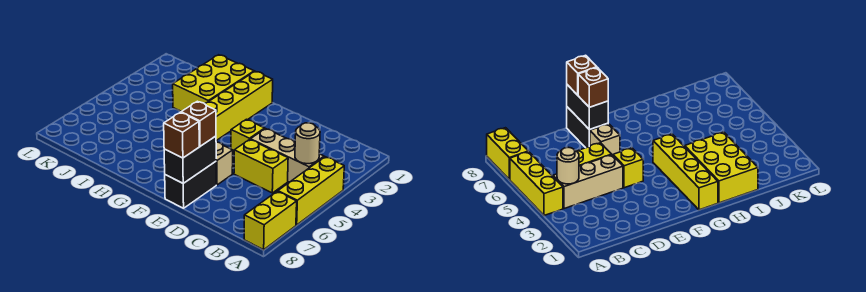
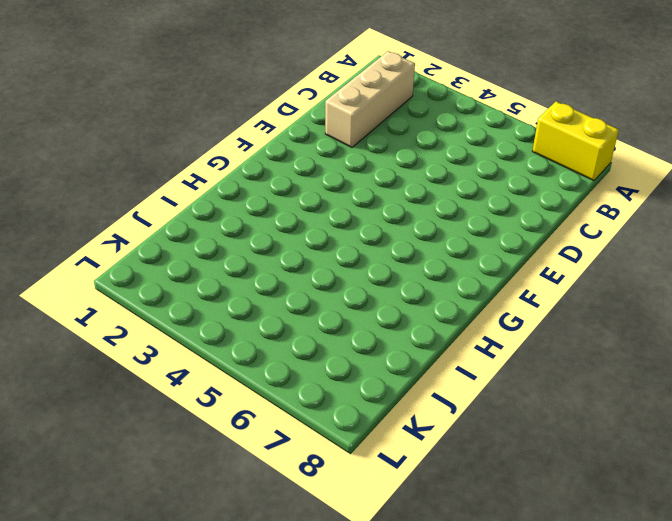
tan 1x3 brick [325,51,415,147] -> tan 1x3 brick moved to [250,129,324,182]
none -> yellow 1x3 brick [278,157,344,225]
none -> yellow 1x2 brick [234,139,288,193]
none -> yellow 1x1 brick [231,119,265,155]

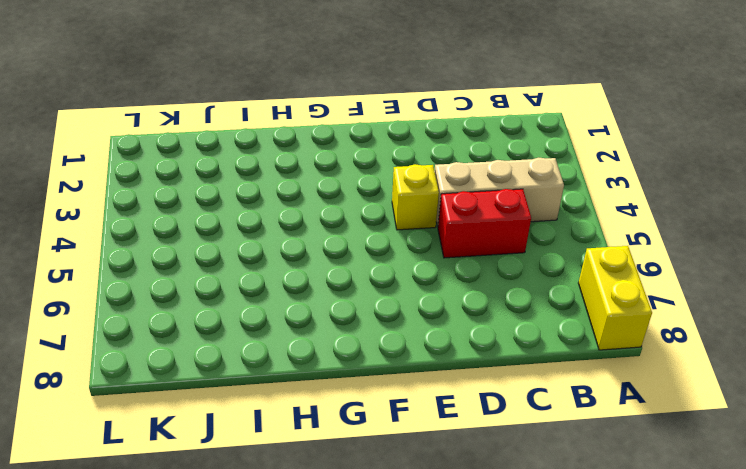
red 1x2 brick [438,189,531,258] -> yellow 1x2 brick [234,139,288,193]
none -> yellow 1x3 brick [278,157,344,225]
none -> tan 1x1 brick [216,142,233,185]
none -> black 1x2 brick [165,162,216,208]

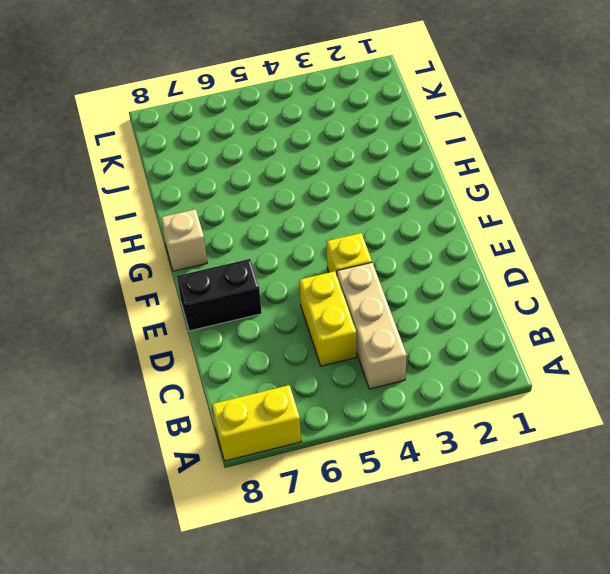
tan 1x1 brick [161,209,207,271] -> tan 1x1 brick moved to [216,142,233,185]
none -> yellow 1x3 brick [278,157,344,225]
none -> yellow 1x4 brick [205,71,273,141]
none -> yellow 2x3 brick [173,55,254,112]

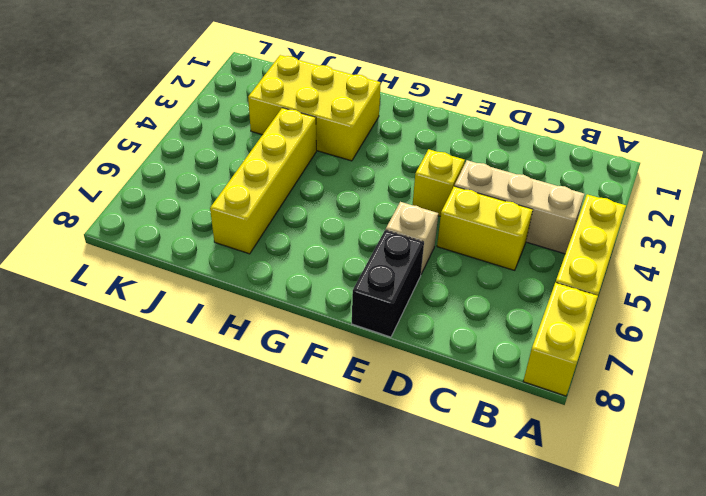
yellow 2x3 brick [248,55,381,161] -> yellow 2x3 brick turned to [173,55,254,112]
yellow 1x4 brick [210,108,316,254] -> yellow 1x4 brick moved to [205,71,273,141]
none -> tan 1x1 round brick [295,123,320,164]
none -> black 1x2 brick [164,136,216,183]
none -> brown 1x1 brick [181,101,216,146]

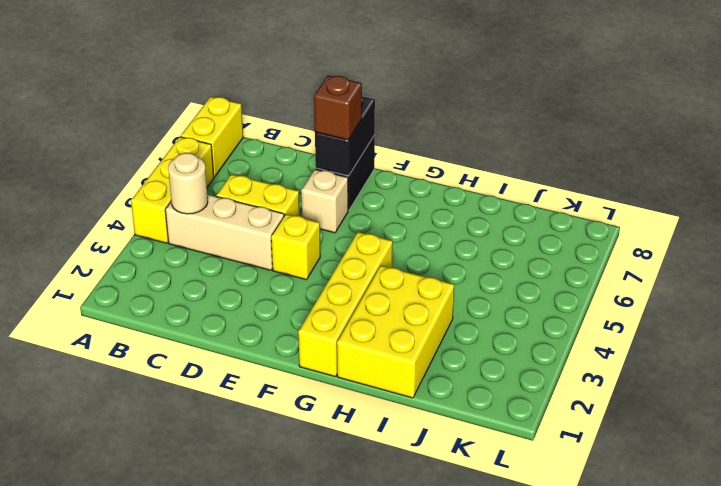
none -> brown 1x1 brick [164,112,199,158]

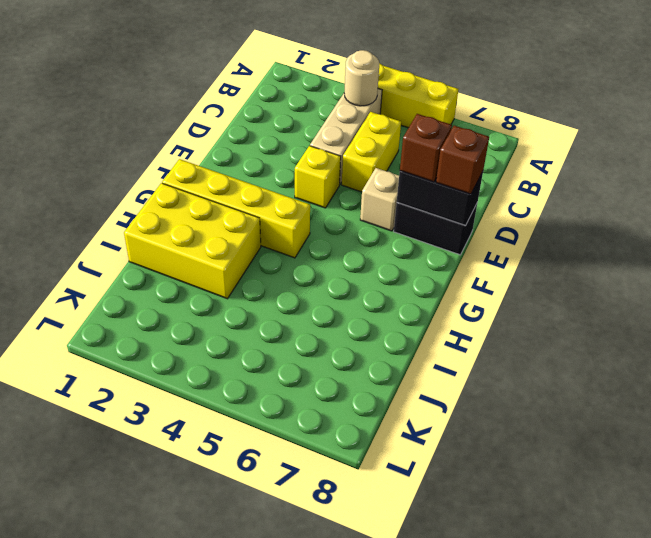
none -> yellow 1x2 brick [244,191,297,250]

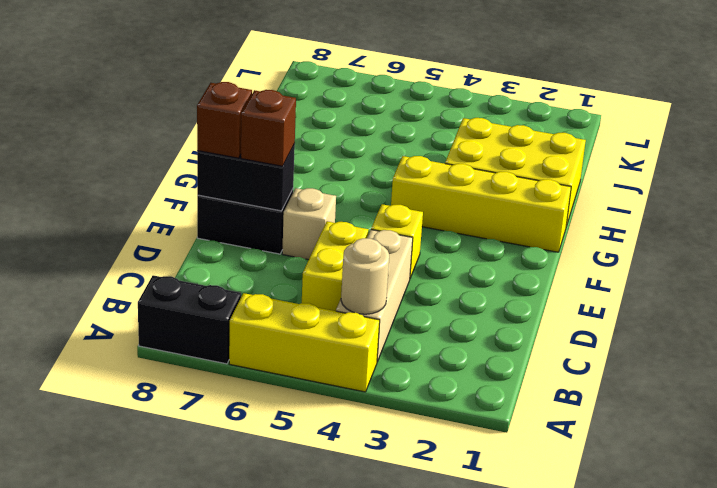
black 1x2 brick [138,275,241,364] -> yellow 1x2 brick [244,191,297,250]

